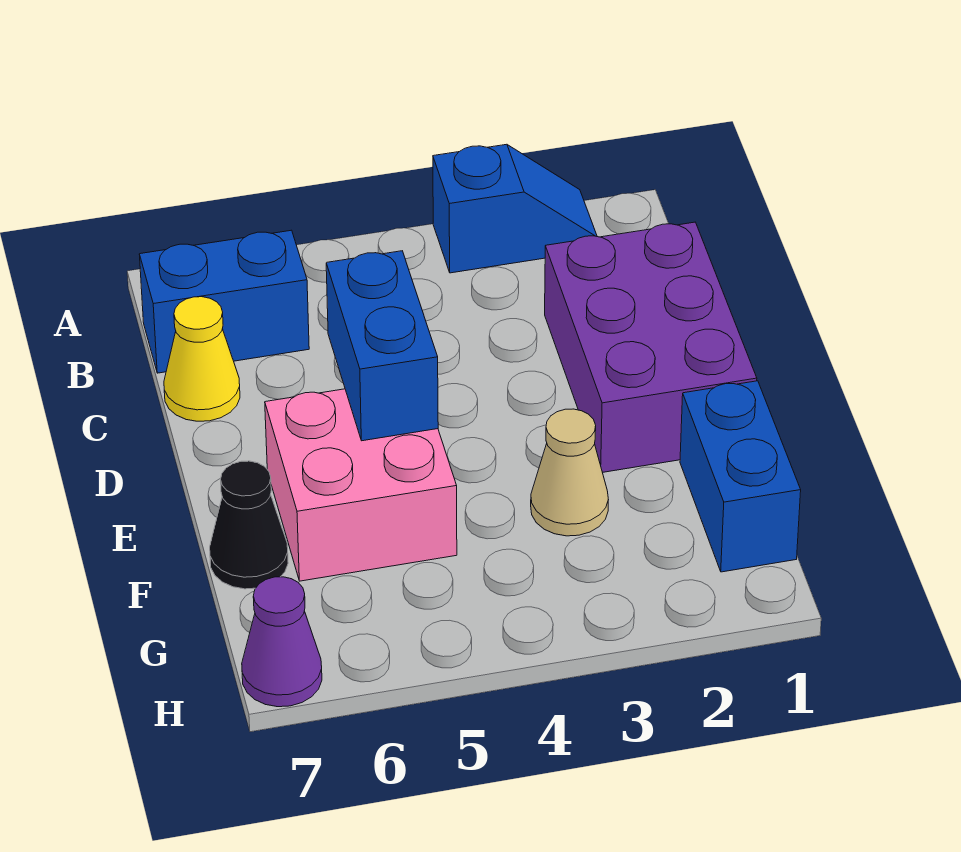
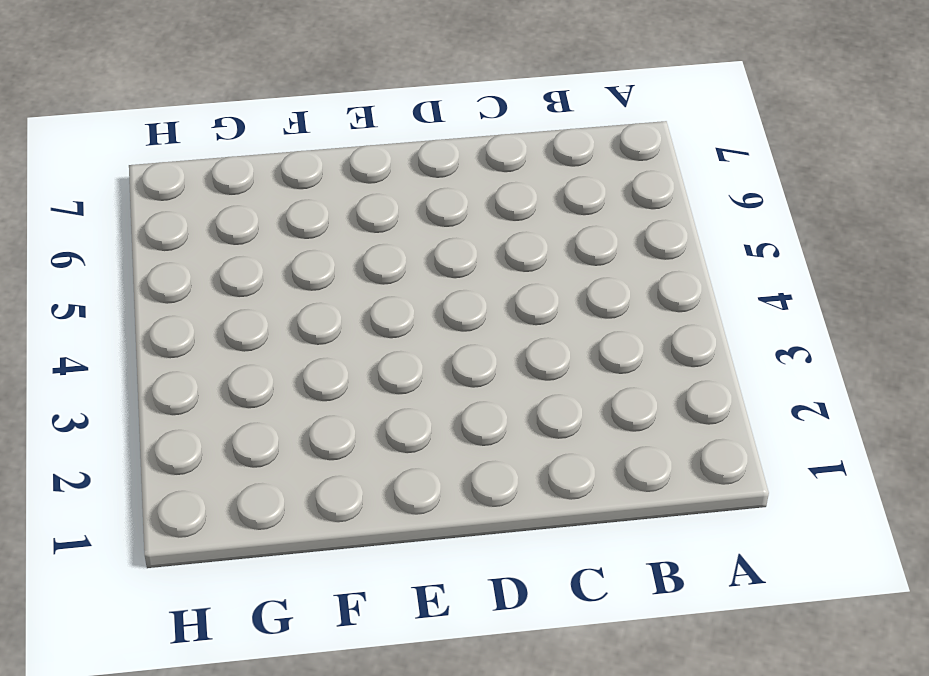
none -> blue 1x2 slope [433,144,597,273]
none -> blue 1x2 brick [139,230,309,373]

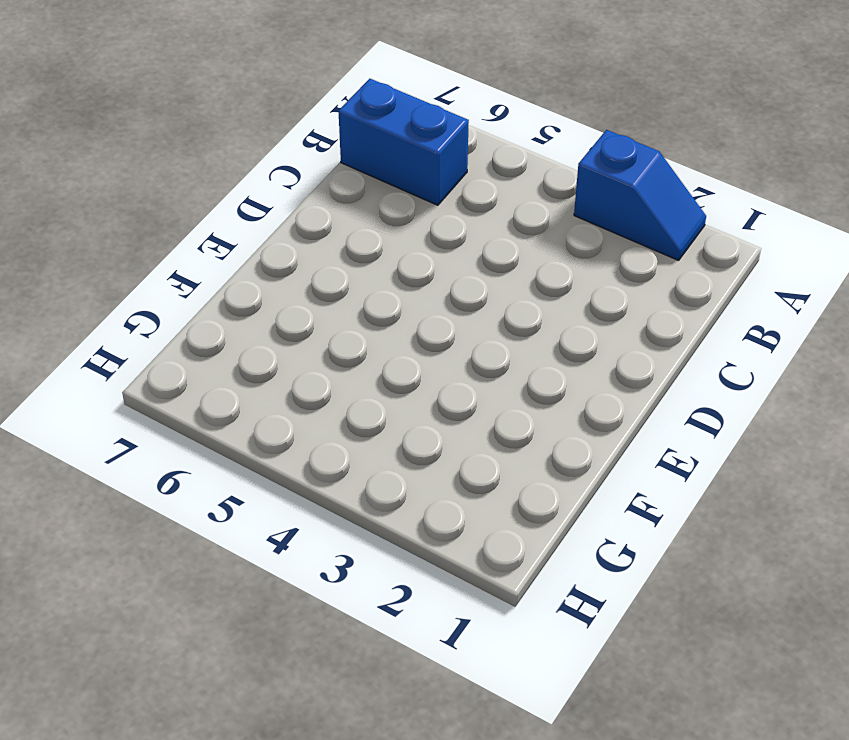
none -> purple 2x3 brick [545,222,757,472]
none -> yellow 1x1 cone [164,297,240,421]

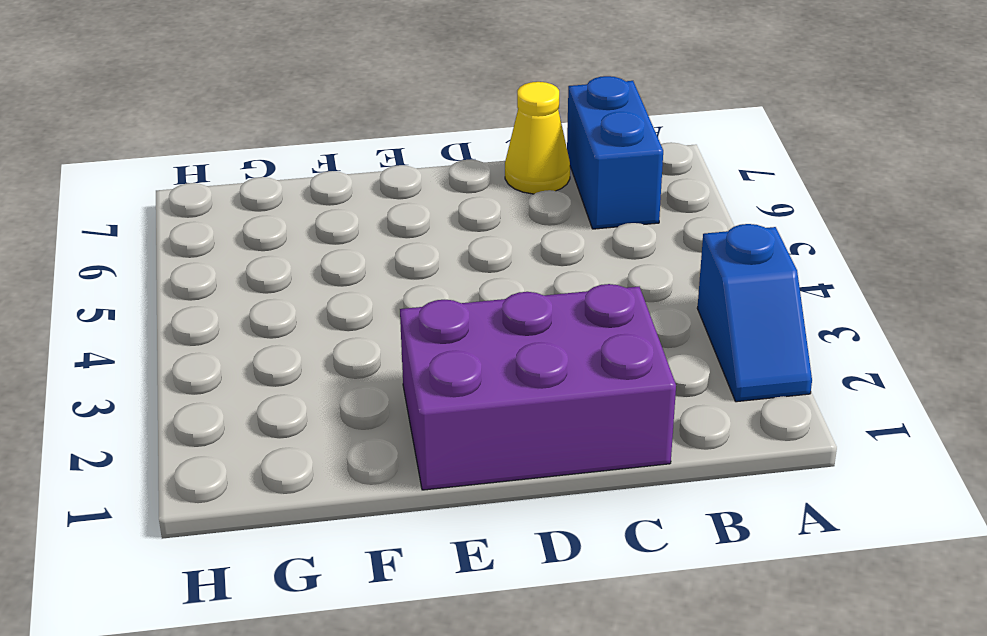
none -> pink 2x2 brick [265,389,457,581]
none -> blue 1x2 brick [680,381,801,572]

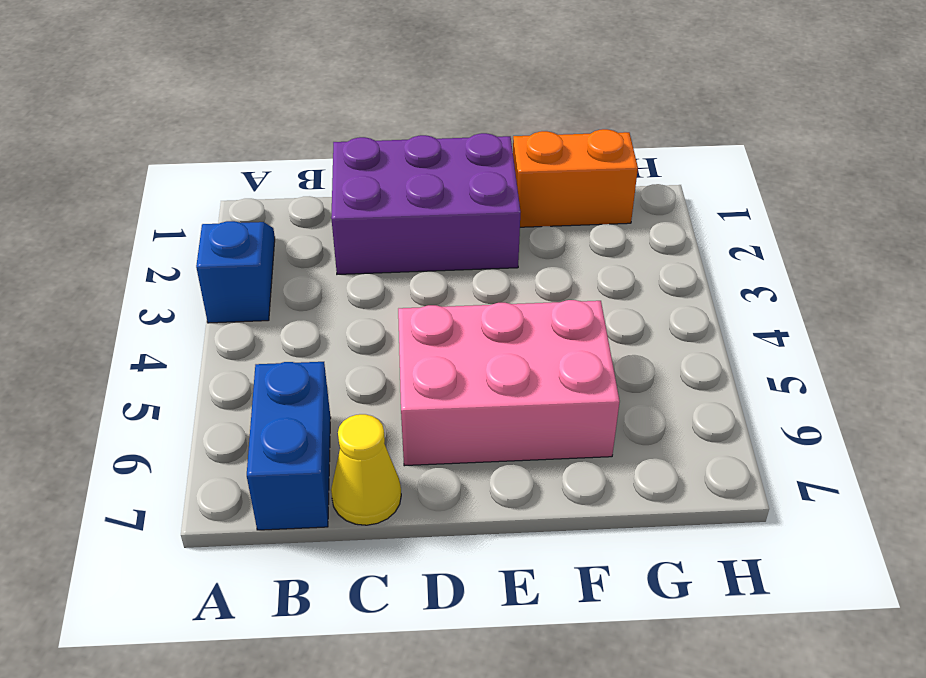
pink 2x3 brick [398,300,620,466] -> pink 2x2 brick [265,389,457,581]
orange 1x2 brick [513,129,638,227] -> blue 1x2 brick [680,381,801,572]
none -> tan 1x1 cone [531,409,608,536]
none -> black 1x1 cone [210,461,288,589]

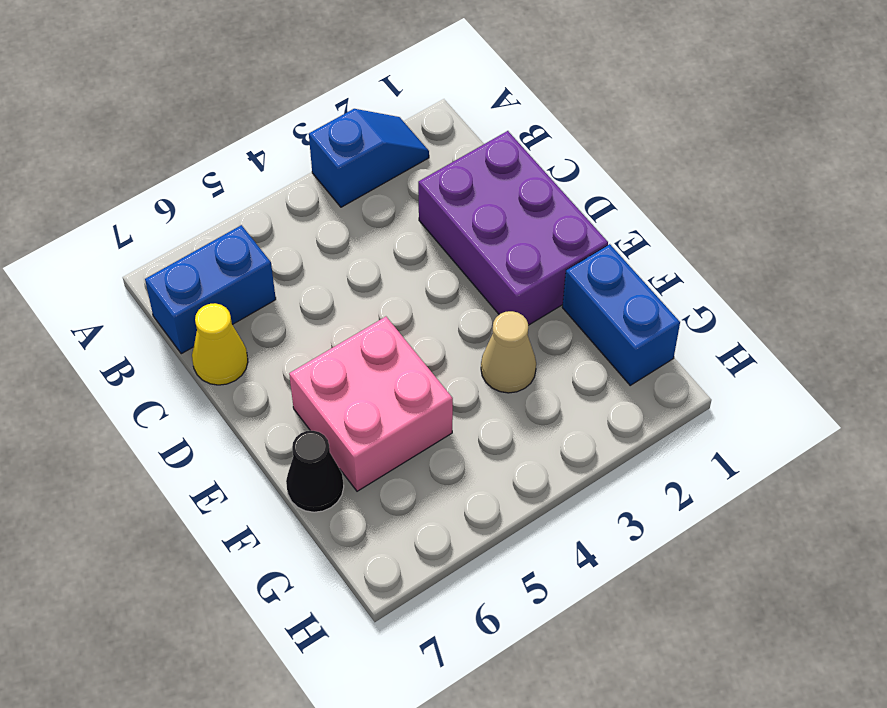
none -> purple 1x1 cone [242,577,322,707]
none -> blue 1x2 brick [326,251,438,441]

